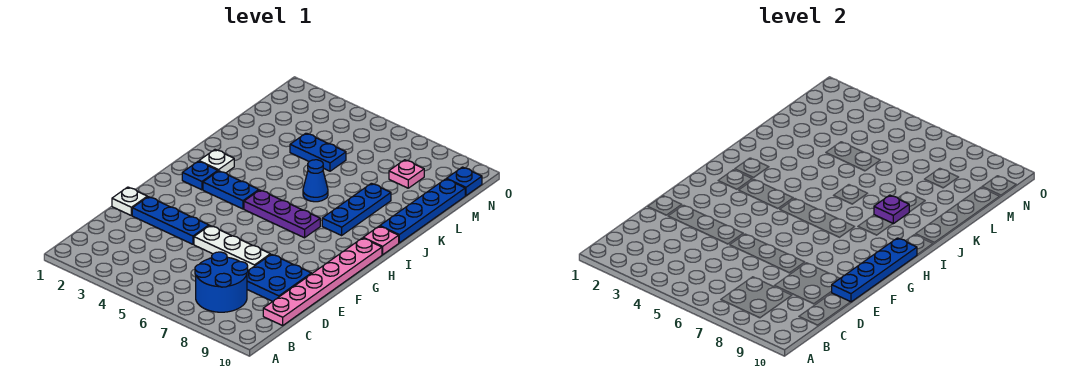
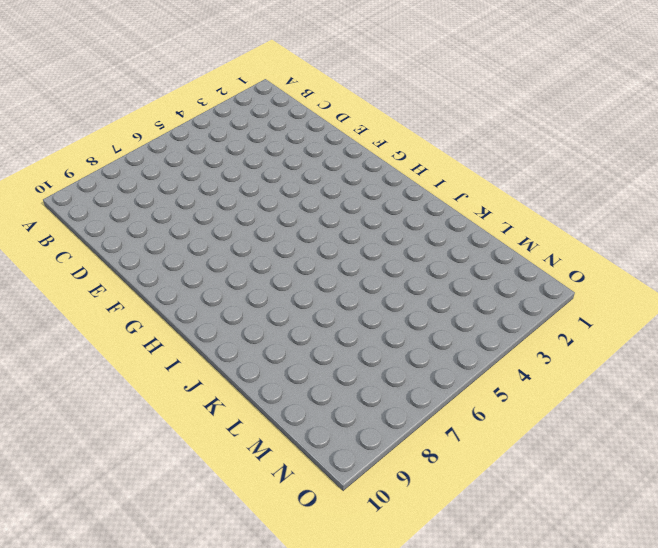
none -> blue 2x2 round brick [195,252,248,312]
none -> pink 1x6 plate [263,238,382,325]
none -> blue 2x2 plate [247,254,311,301]

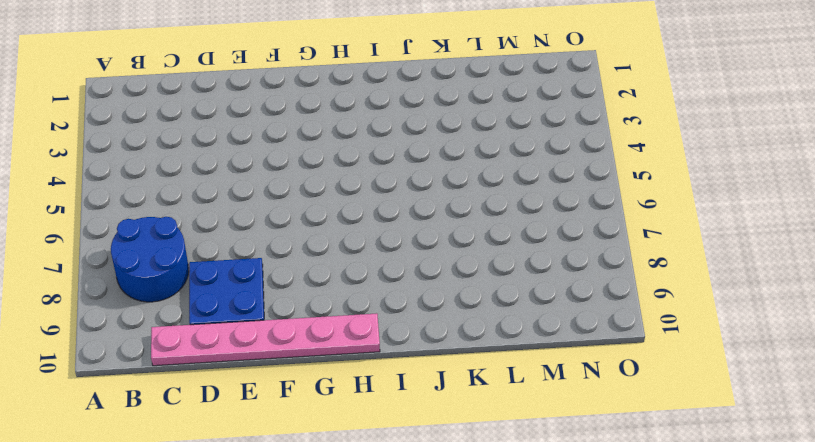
none -> white 1x1 plate [112,187,147,215]
none -> blue 1x3 plate [132,197,209,244]
none -> white 1x3 plate [194,226,270,270]

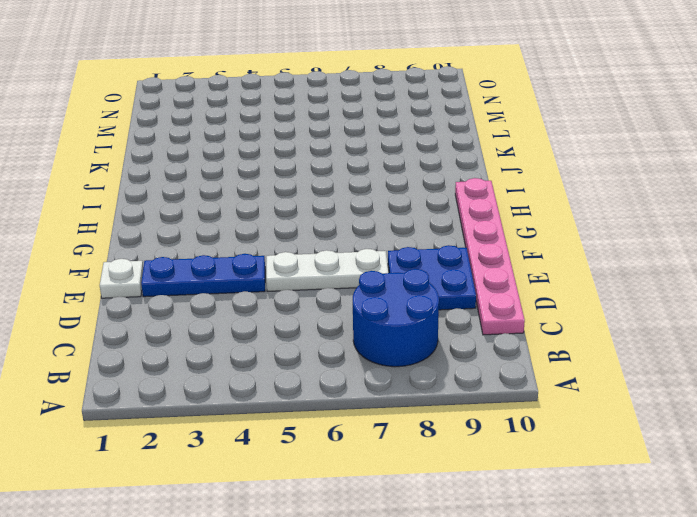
none -> blue 1x1 plate [182,161,218,190]
none -> blue 1x2 plate [203,171,259,209]
none -> purple 1x3 plate [244,190,320,238]

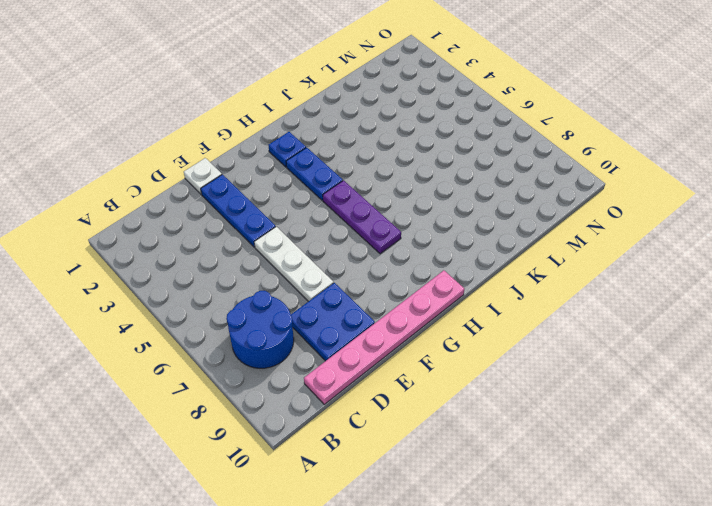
none -> white 1x1 plate [199,150,234,173]
none -> blue 1x3 plate [322,183,391,235]
none -> pink 1x1 plate [363,226,399,255]

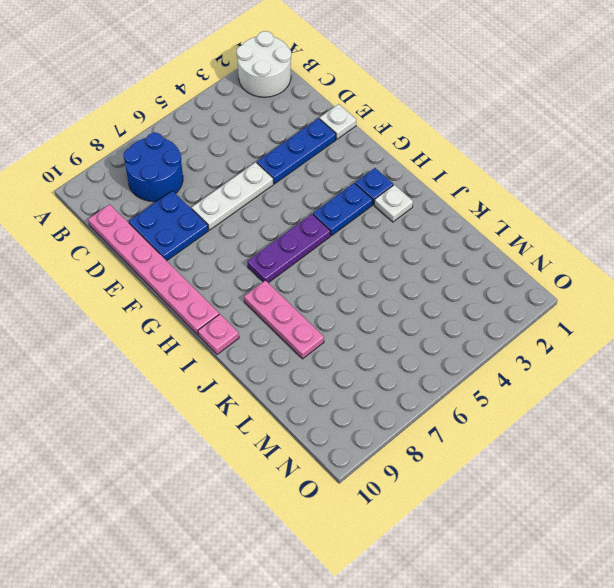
white 2x2 round brick [236,31,291,97] -> none
pink 1x3 plate [244,280,324,359] -> blue 1x3 plate [322,183,391,235]
none -> blue 1x1 cone [303,160,328,202]
none -> blue 1x4 plate [380,179,465,243]
none -> blue 1x2 plate [290,133,346,171]

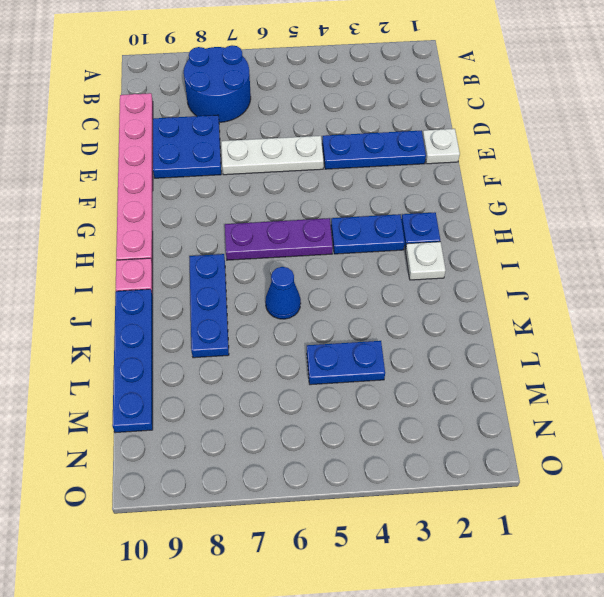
none -> pink 1x1 plate [389,160,424,188]
none -> blue 1x1 plate [447,167,482,196]
none -> blue 1x4 plate [832,238,917,302]

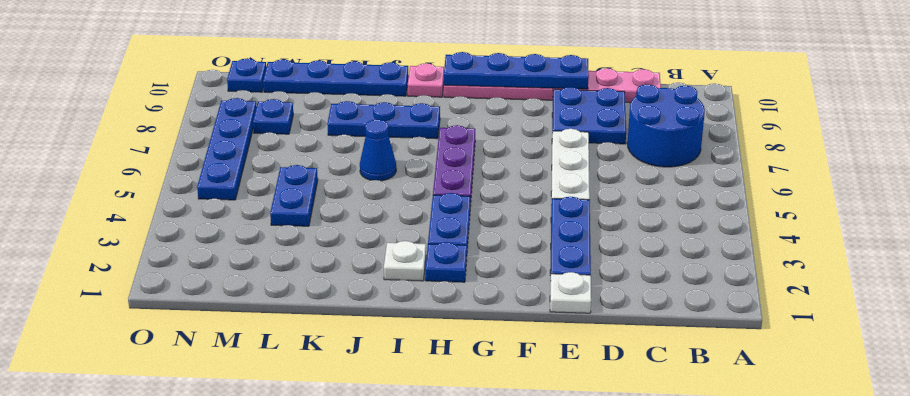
blue 1x1 plate [253,99,293,134] -> pink 1x1 plate [389,160,424,188]
blue 1x4 plate [197,98,256,200] -> none
none -> purple 1x1 plate [874,195,909,224]

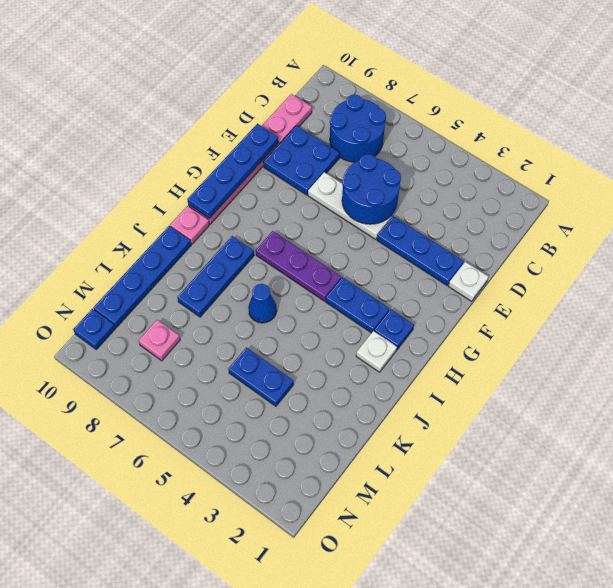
blue 2x2 round brick [342,154,401,224] -> none
none -> purple 1x1 plate [874,195,909,224]

